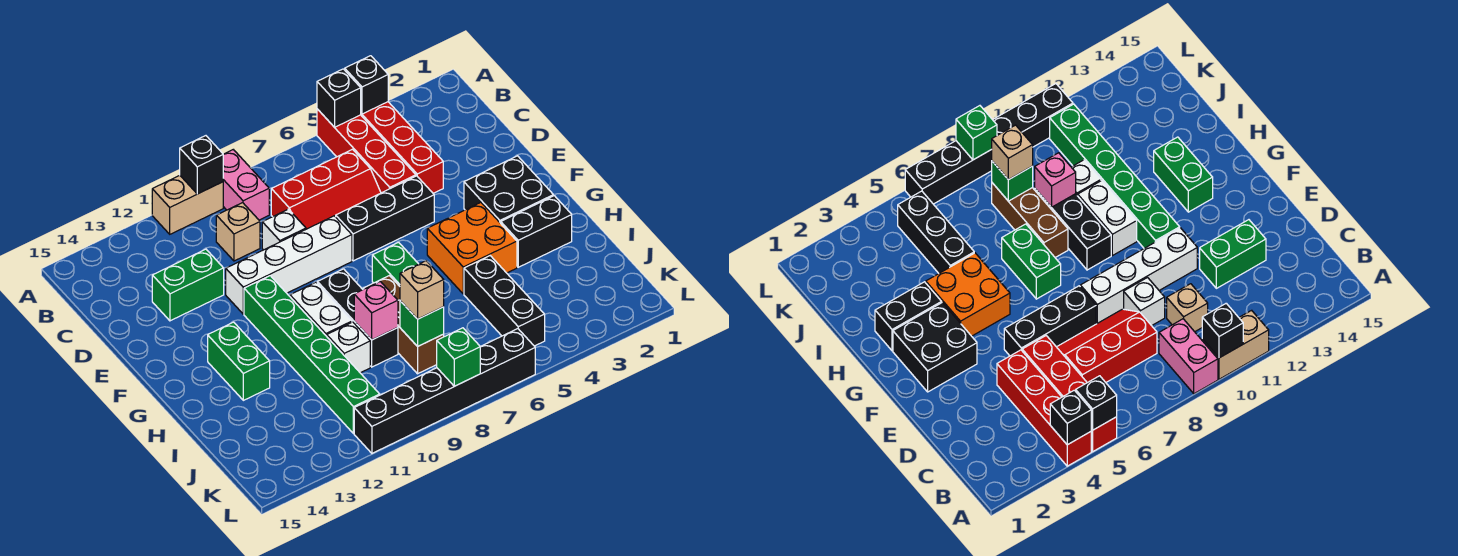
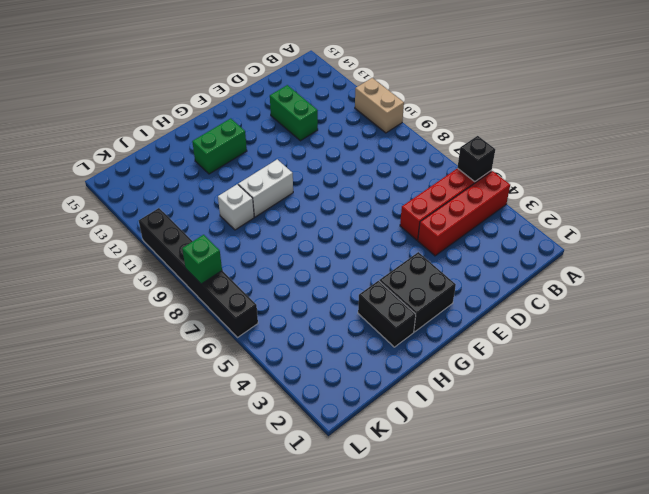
none -> pink 1x2 brick [223,150,269,220]
none -> red 2x3 slope [271,149,381,229]
none -> tan 1x1 brick [216,203,260,261]

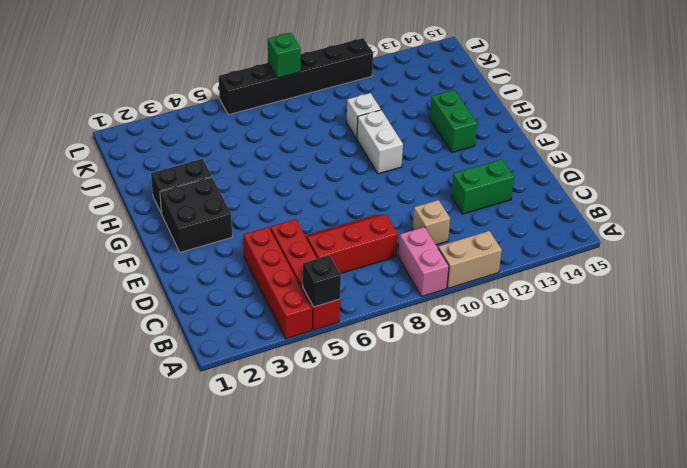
none -> white 1x1 brick [262,209,306,250]
none -> black 1x3 brick [336,176,434,261]
none -> white 1x4 brick [226,216,352,314]

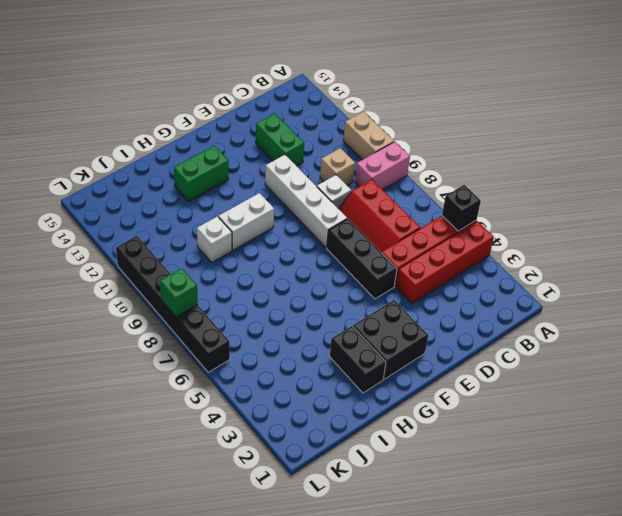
none -> green 1x6 brick [244,276,380,434]
none -> orange 2x2 brick [427,203,517,294]
none -> green 1x2 brick [372,242,418,286]

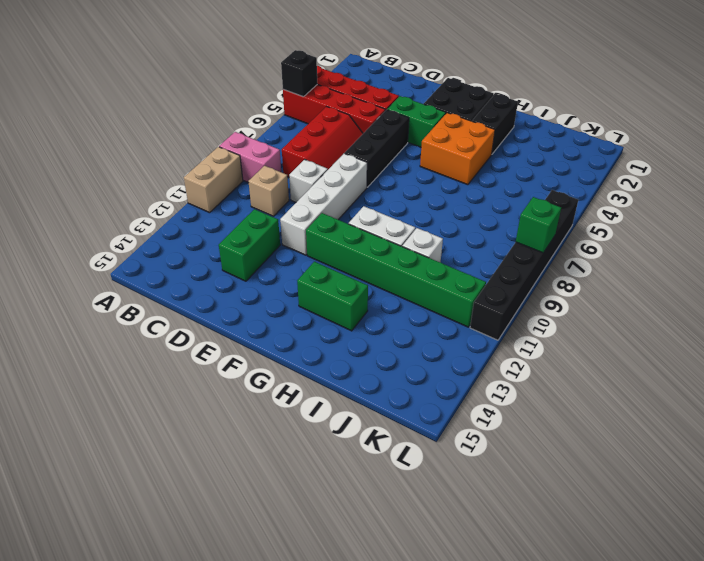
green 1x2 brick [387,96,446,147] -> green 1x2 brick moved to [372,242,418,286]
none -> black 1x3 brick [317,269,398,367]
none -> brown 1x3 brick [363,276,444,374]
none -> black 1x3 brick [464,256,545,346]

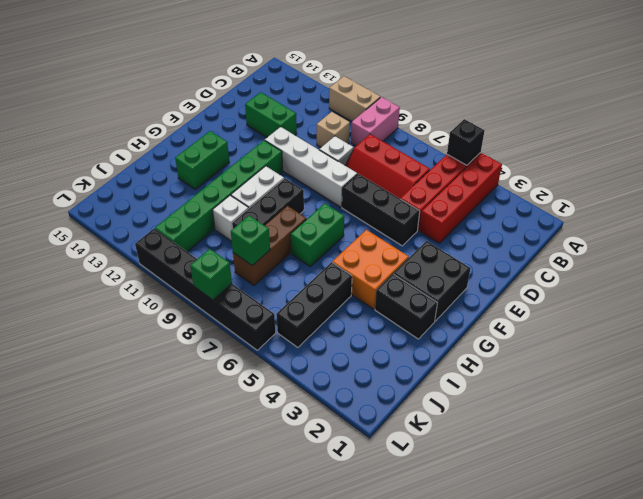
none -> black 1x1 brick [345,56,388,114]
none -> black 1x1 brick [180,136,223,194]
none -> pink 1x1 brick [354,281,398,340]

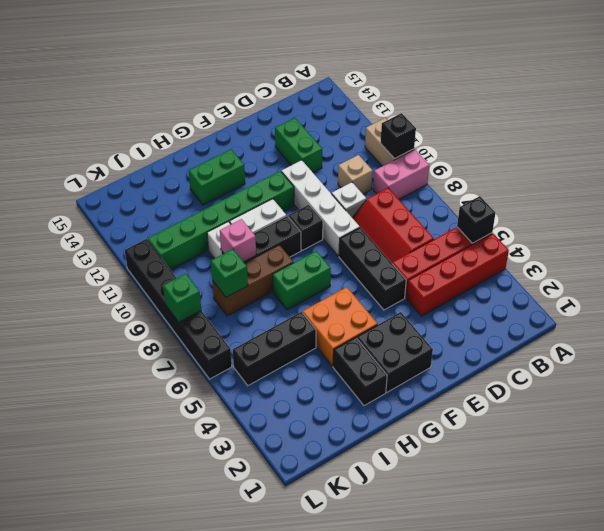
black 1x1 brick [288,205,323,250] -> black 1x1 brick moved to [345,56,388,114]
none -> tan 1x1 brick [400,261,444,319]

